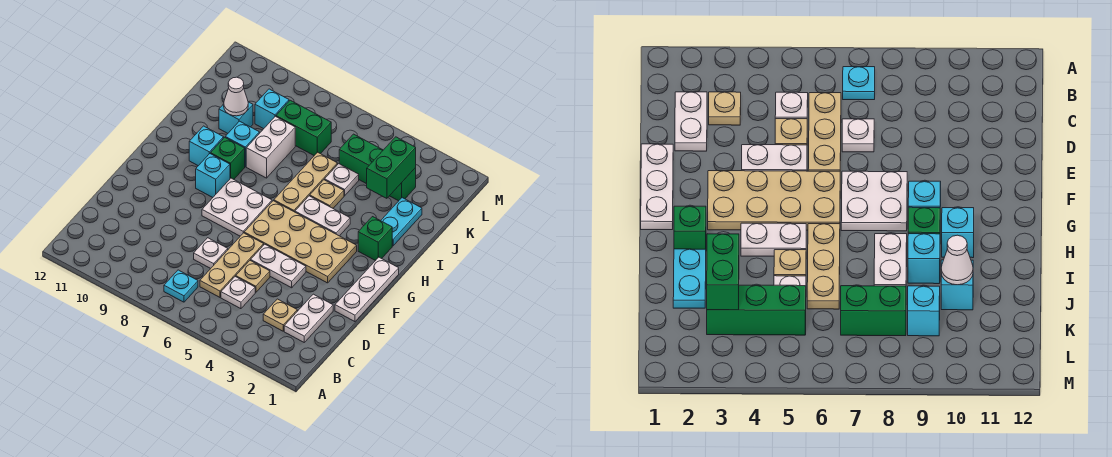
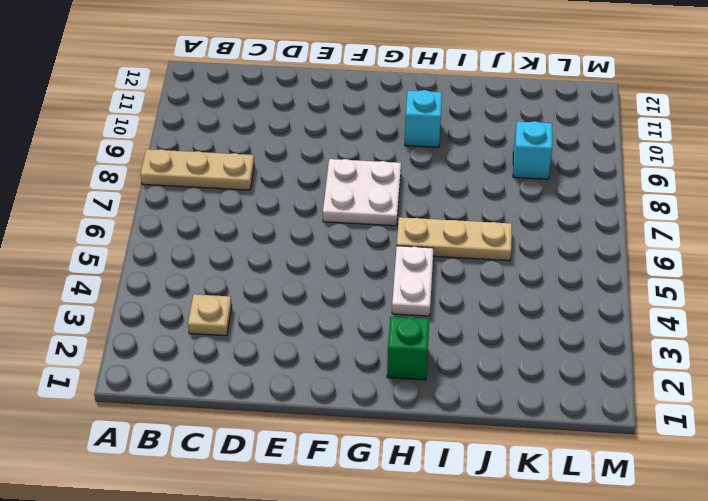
tan 1x3 plate [140,149,254,190] -> tan 1x3 plate moved to [200,233,264,297]
none -> cyan 1x1 plate [164,270,198,302]
none -> white 1x2 plate [284,294,333,342]
none -> white 1x1 plate [221,276,255,309]

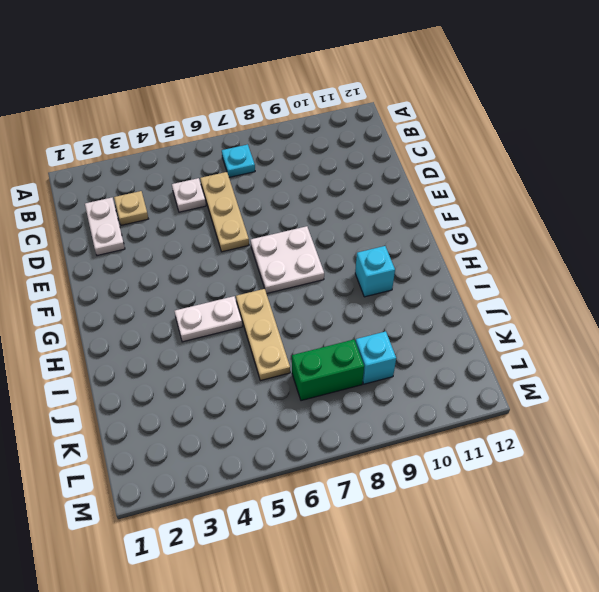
none -> tan 1x1 plate [236,260,270,293]
none -> white 1x1 plate [194,238,228,269]
none -> white 1x3 plate [335,257,399,322]

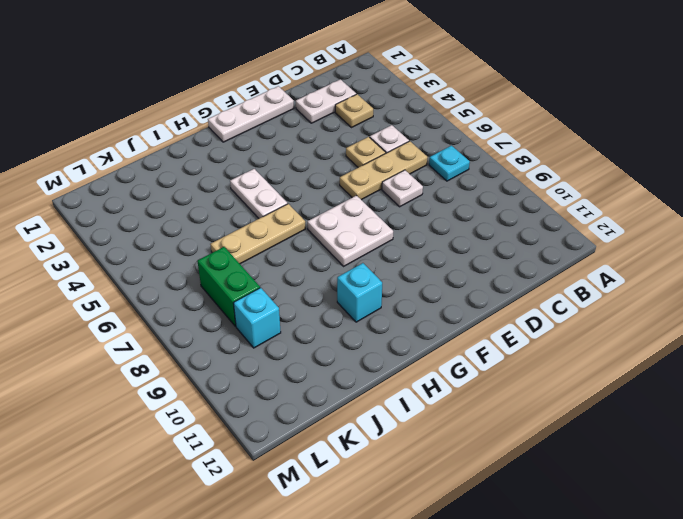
none -> white 1x2 plate [251,244,306,288]
none -> tan 2x4 plate [244,201,357,283]
none -> cyan 1x1 brick [196,154,230,197]

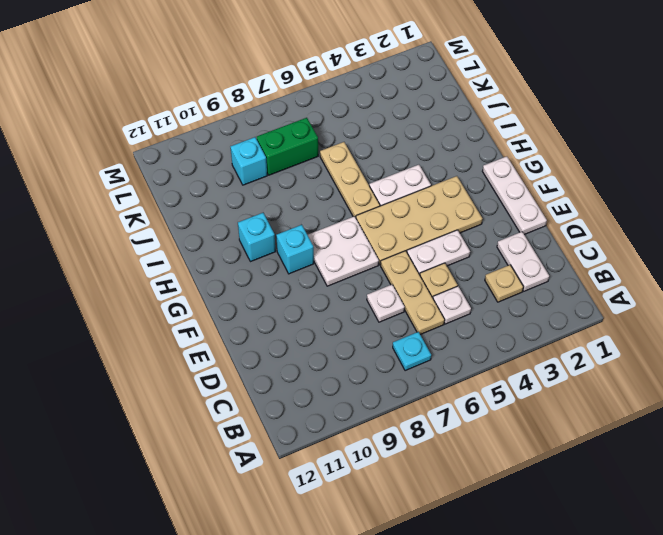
none -> green 1x1 brick [358,217,392,261]
none -> green 1x1 brick [211,137,245,179]
none -> cyan 1x2 plate [381,198,422,246]

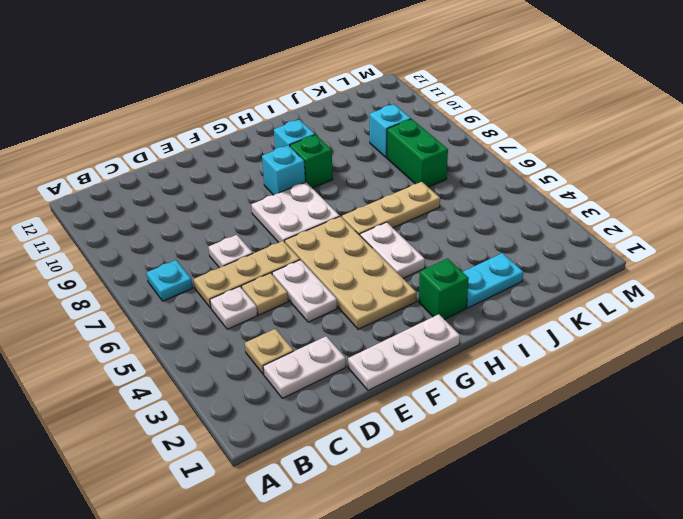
none -> tan 1x1 plate [310,180,344,208]
none -> white 1x2 brick [246,116,295,178]
none -> cyan 1x1 brick [225,121,259,167]

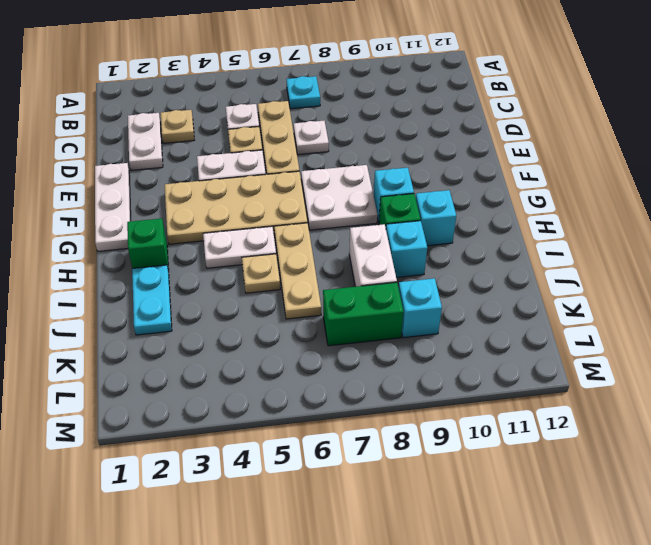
none -> white 1x1 plate [325,164,359,196]
none -> cyan 1x1 brick [219,102,253,133]
none -> green 1x3 brick [339,134,416,201]

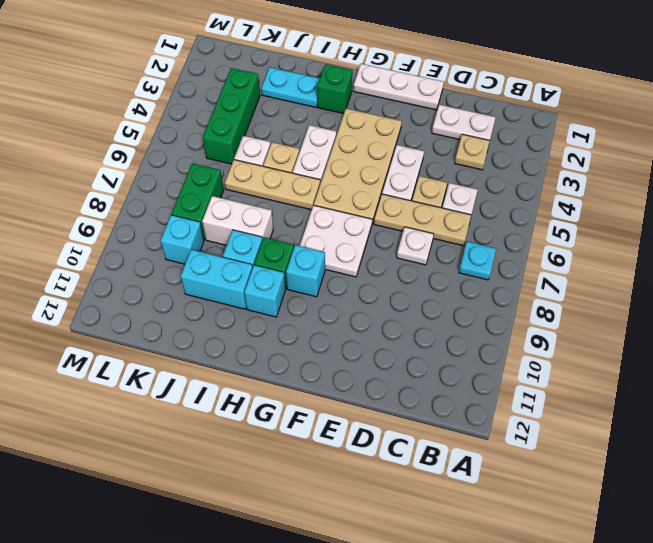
cyan 1x2 brick [181,250,253,309] -> cyan 1x1 brick [219,102,253,133]
none -> green 1x2 brick [367,137,416,198]
none -> white 1x1 cone [224,77,248,116]

